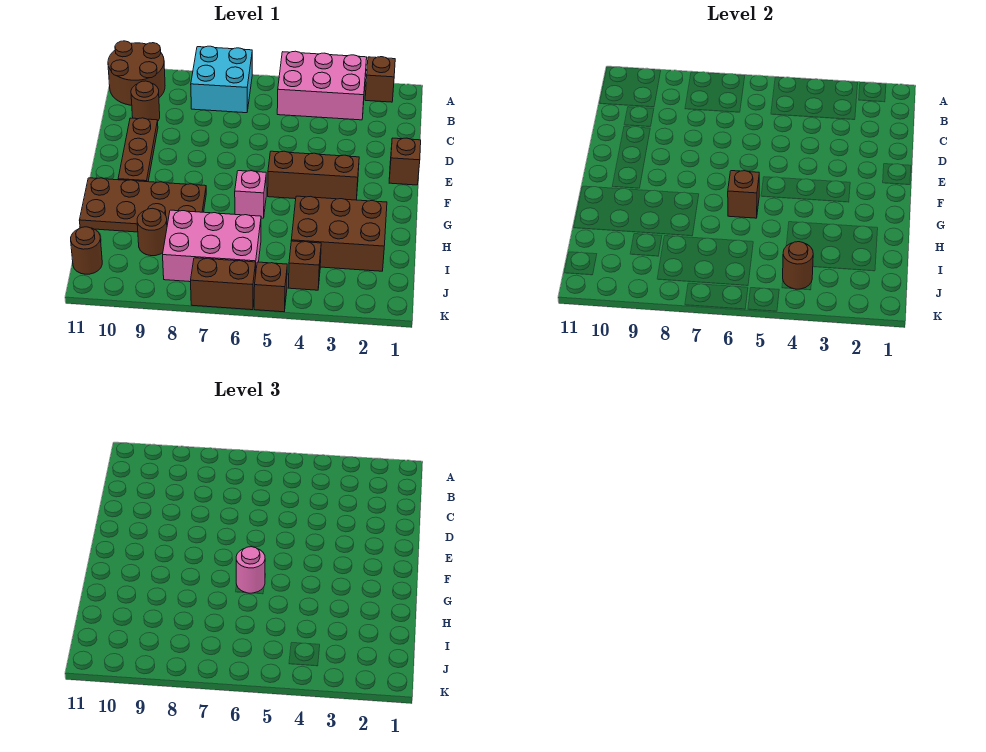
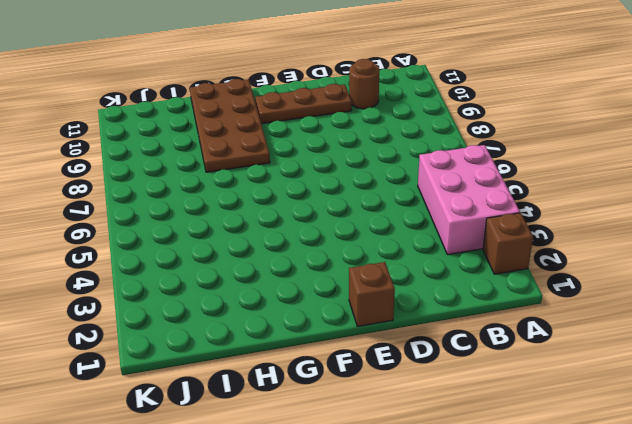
none -> cyan 2x2 brick [191,46,252,113]
none -> brown 2x2 round brick [108,41,165,105]
none -> brown 1x3 brick [268,151,359,200]

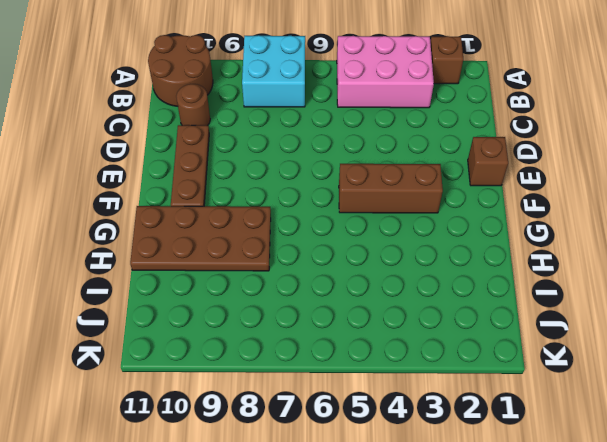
none -> pink 1x1 brick [235,171,266,218]
none -> brown 2x3 brick [291,196,387,271]
none -> pink 2x3 brick [163,210,261,282]

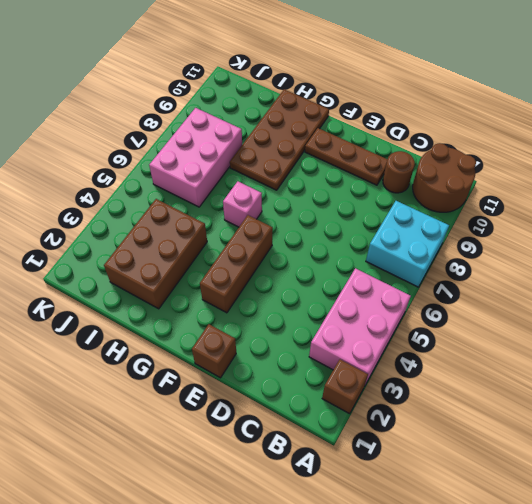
none -> brown 1x1 round brick [137,208,167,256]
none -> brown 1x1 brick [288,241,321,290]
none -> brown 1x1 round brick [71,227,102,274]

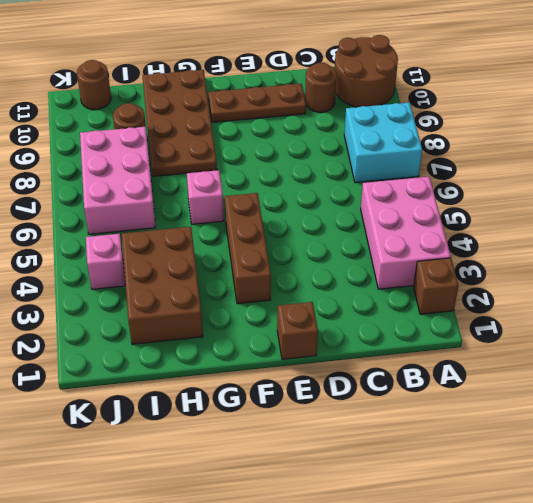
pink 1x1 brick [86,234,125,289] -> brown 1x1 brick [288,241,321,290]
none -> brown 1x1 brick [254,262,287,312]
none -> brown 1x2 brick [191,258,256,310]
none -> brown 1x1 brick [728,171,759,218]

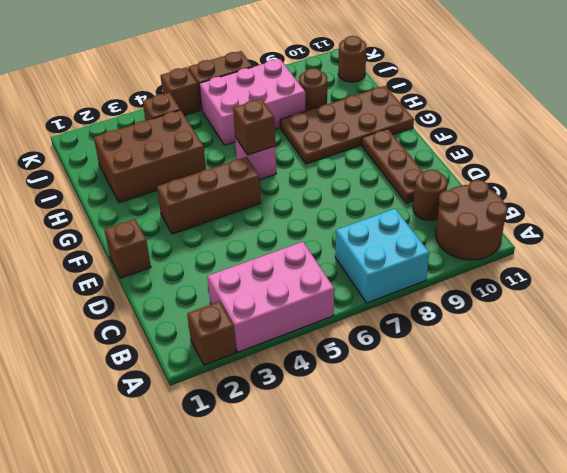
none -> brown 1x1 round brick [783,242,813,289]
none -> pink 1x1 round brick [236,547,265,593]

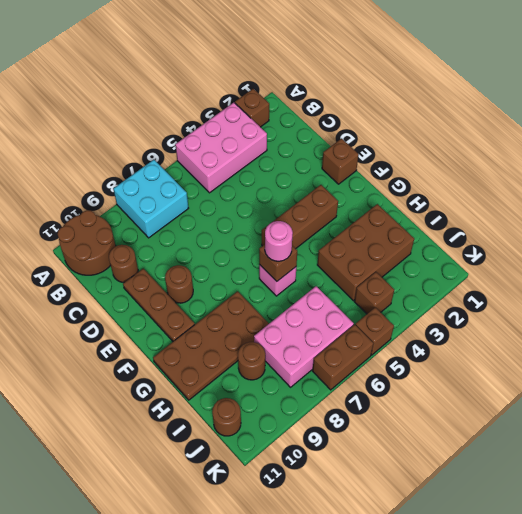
brown 1x1 round brick [165,265,193,303] -> brown 1x1 round brick moved to [783,242,813,289]

